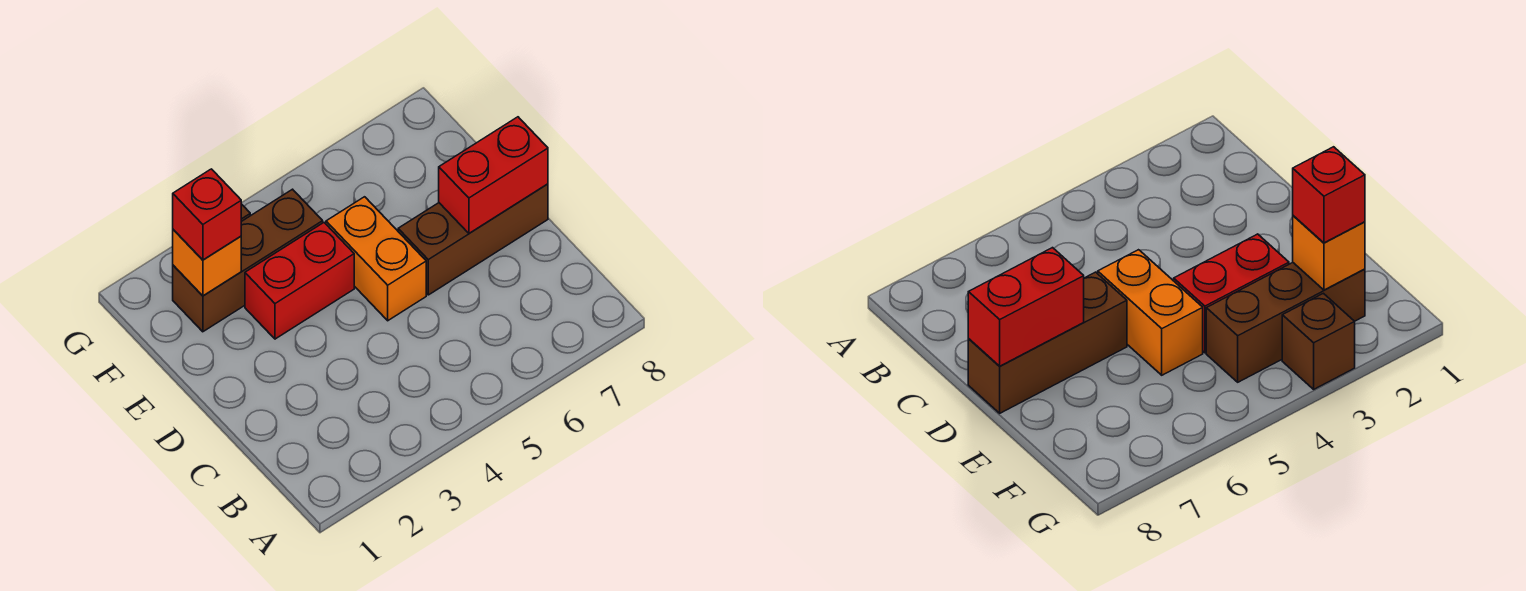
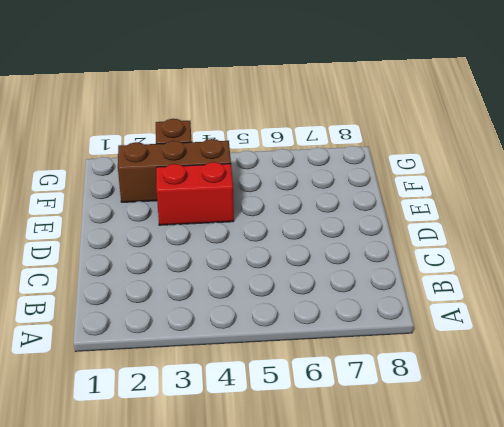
none -> orange 1x2 brick [326,197,426,321]
none -> brown 1x3 brick [398,184,548,295]

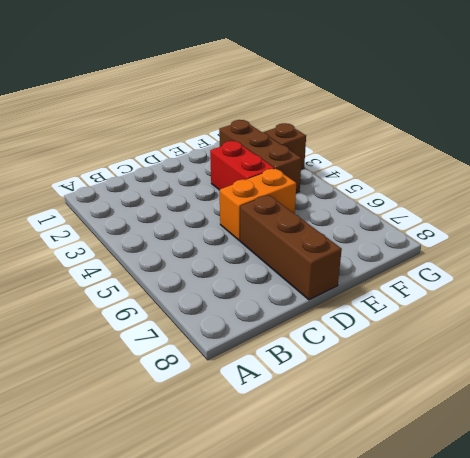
none -> red 1x2 brick [439,117,548,233]
none -> orange 1x1 brick [173,230,241,296]

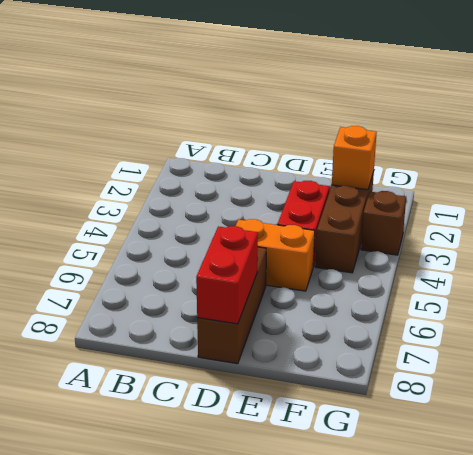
none -> red 1x1 brick [173,169,241,260]

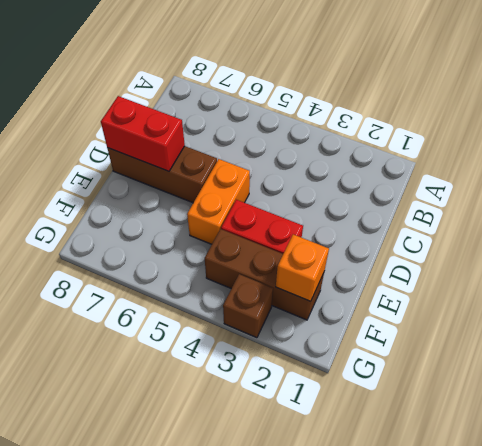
none -> red 1x1 brick [173,169,241,260]

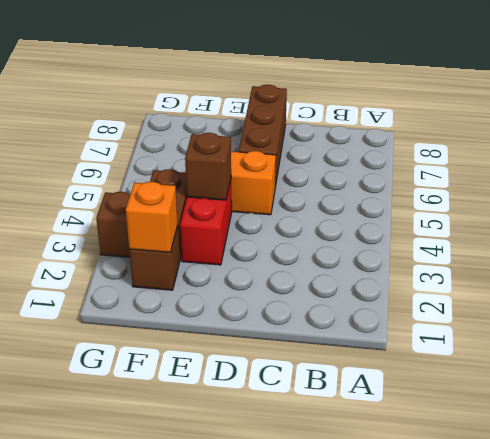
brown 1x1 brick [185,133,231,200] -> none
none -> red 1x2 brick [439,117,548,233]
none -> red 1x1 brick [173,169,241,260]

